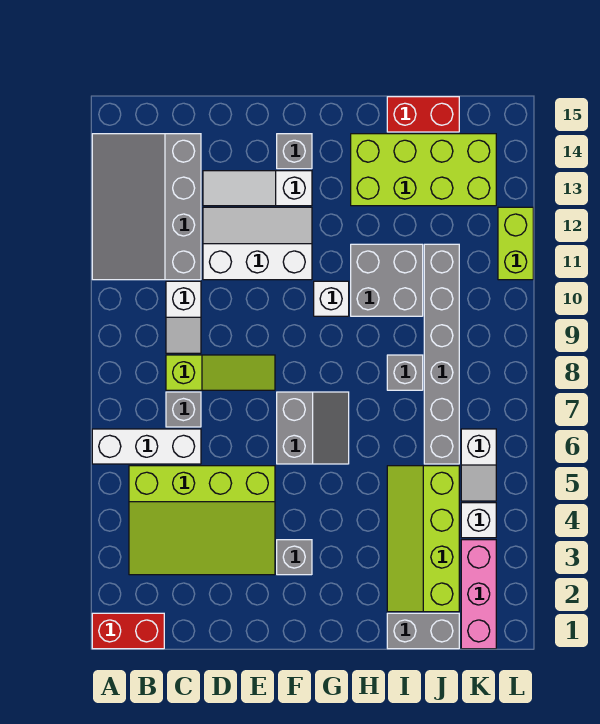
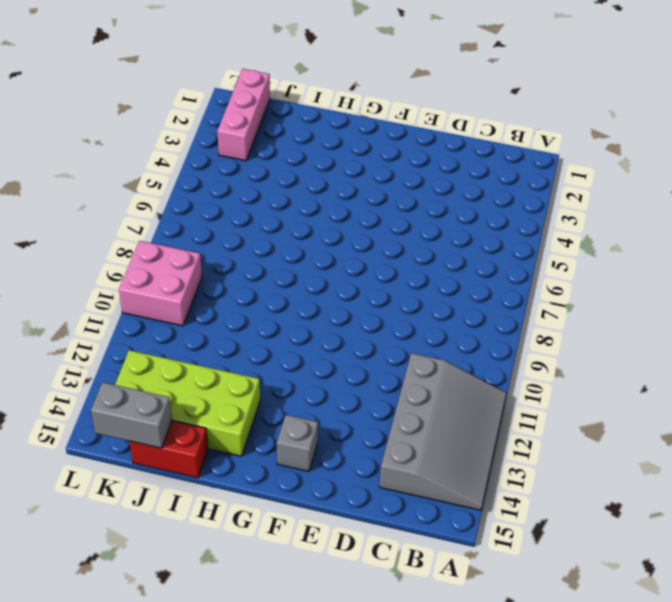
grey 1x2 brick [91,382,172,448] -> grey 1x2 brick moved to [387,613,459,649]
pink 2x2 brick [119,241,202,326] -> none
none -> red 1x2 brick [92,613,164,649]
none -> white 1x3 brick [92,429,201,464]
none -> lime 3x4 slope [129,466,275,575]

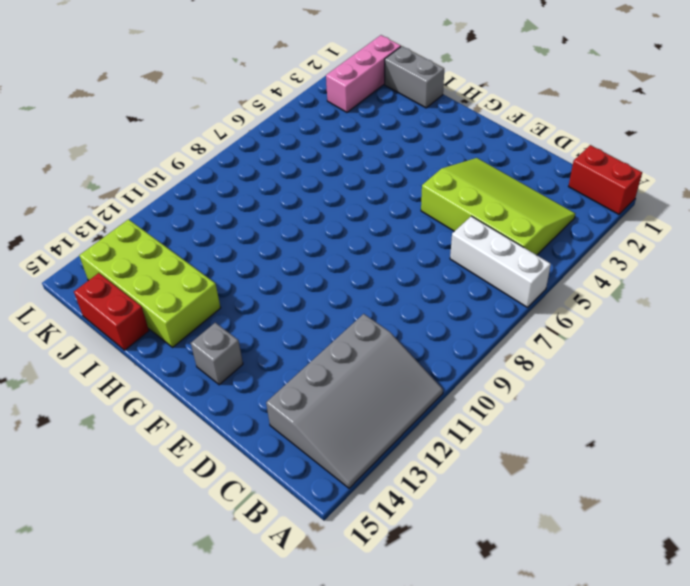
none -> grey 1x1 brick [166,392,201,427]
none -> lime 1x3 slope [166,355,275,390]
none -> white 1x2 slope [166,281,201,353]

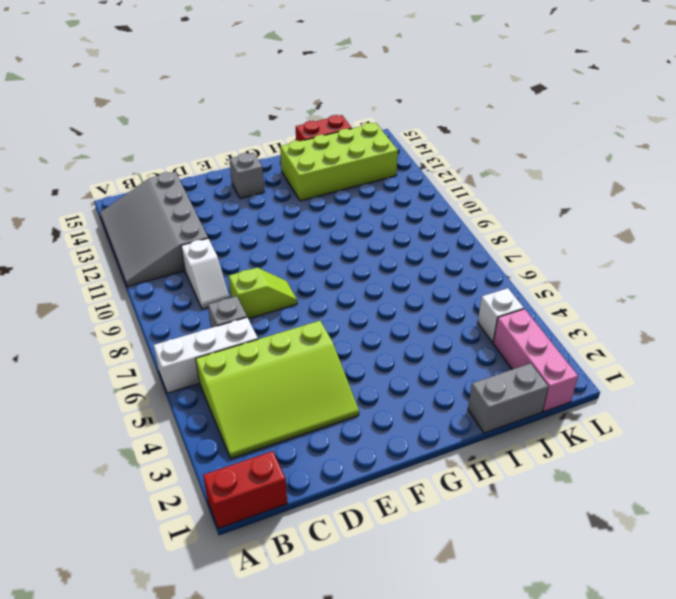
lime 1x2 slope [229,268,297,319] -> lime 1x3 slope [166,355,275,390]
none -> white 2x3 slope [203,207,312,280]
none -> white 1x3 slope [203,171,312,206]
none -> grey 1x1 brick [277,540,312,575]

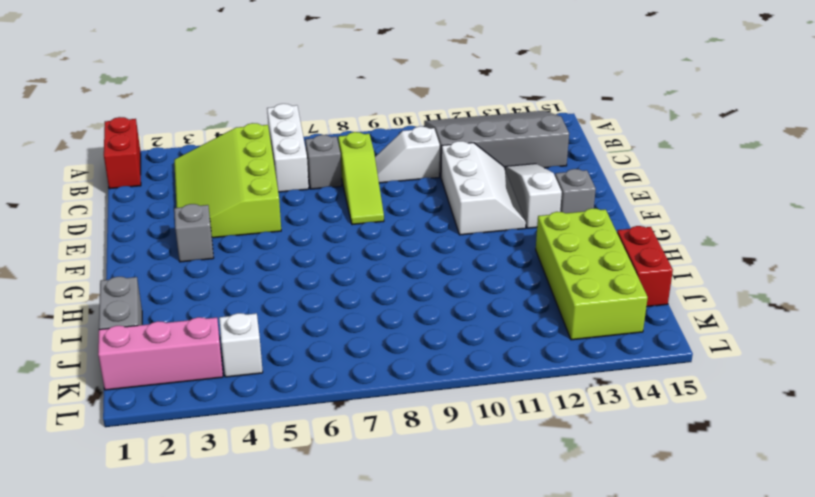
none -> grey 2x2 slope [277,392,349,464]
none -> white 1x1 brick [314,281,349,316]
none -> grey 2x2 brick [351,244,423,316]

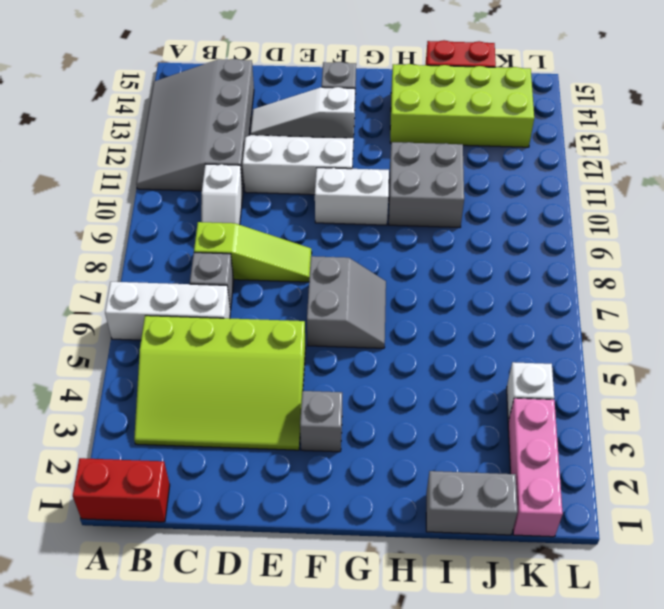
white 1x2 brick [315,168,389,225] -> white 1x1 brick [314,281,349,316]
none -> lime 2x4 slope [387,466,459,612]
none -> grey 1x1 brick [387,355,423,390]
none -> grey 1x6 brick [424,244,459,464]

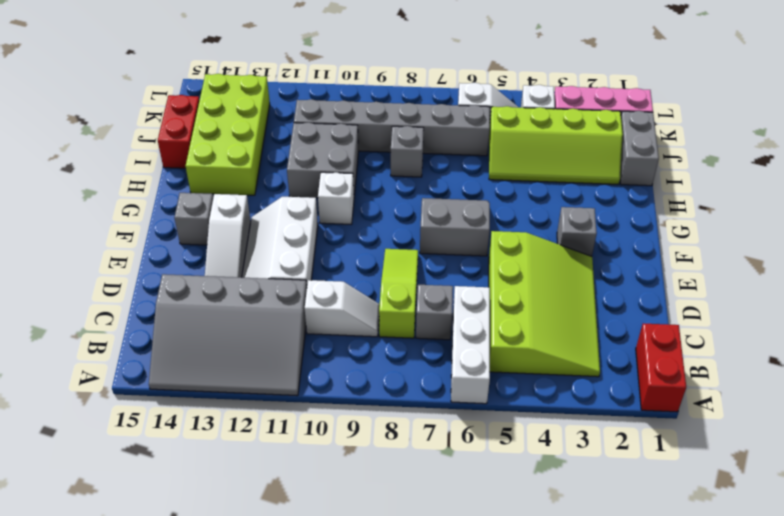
none -> lime 1x2 brick [498,207,533,280]

